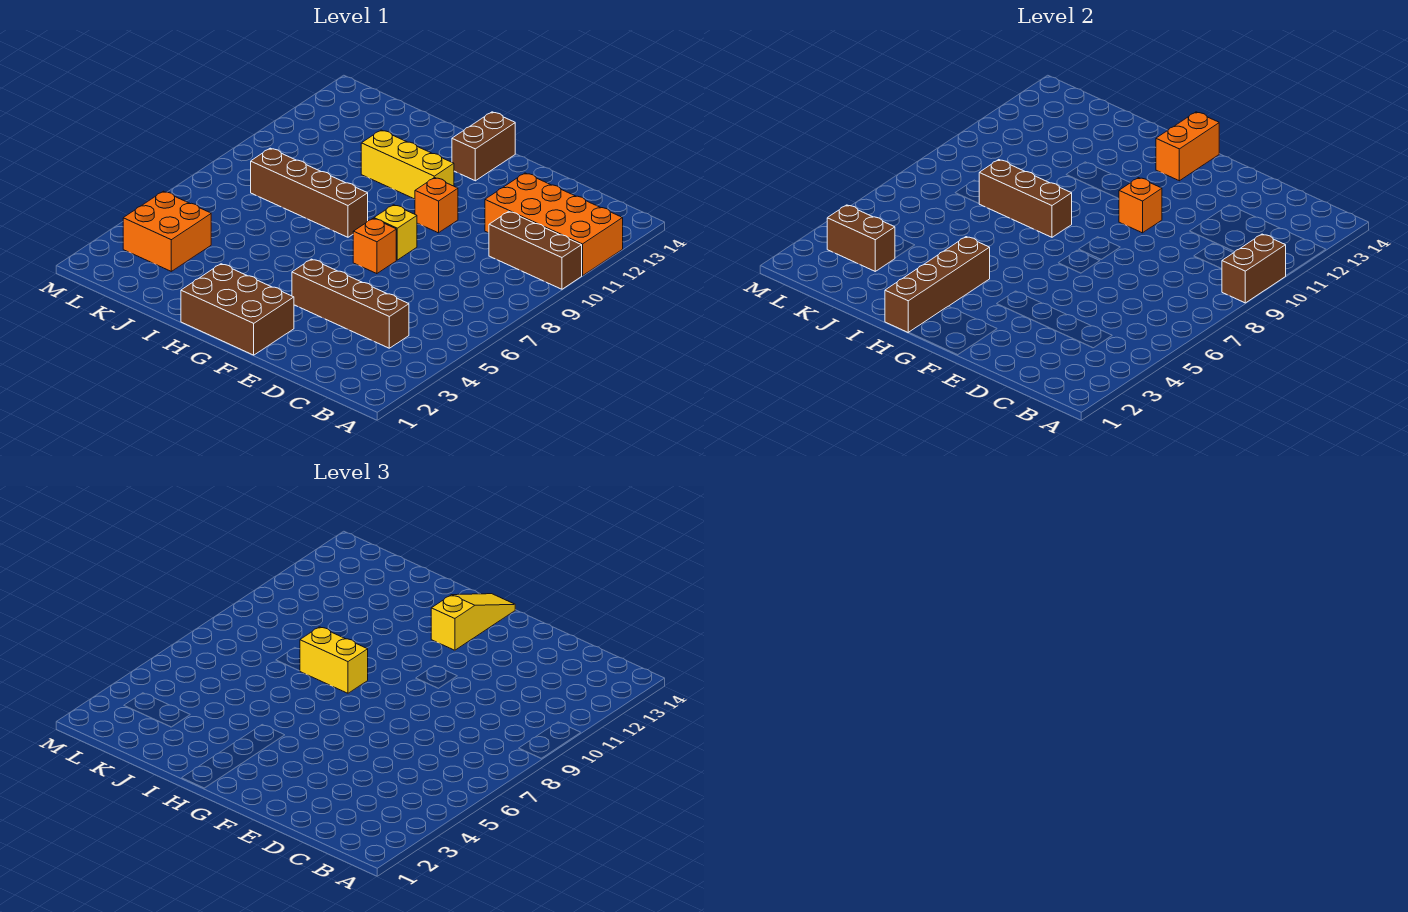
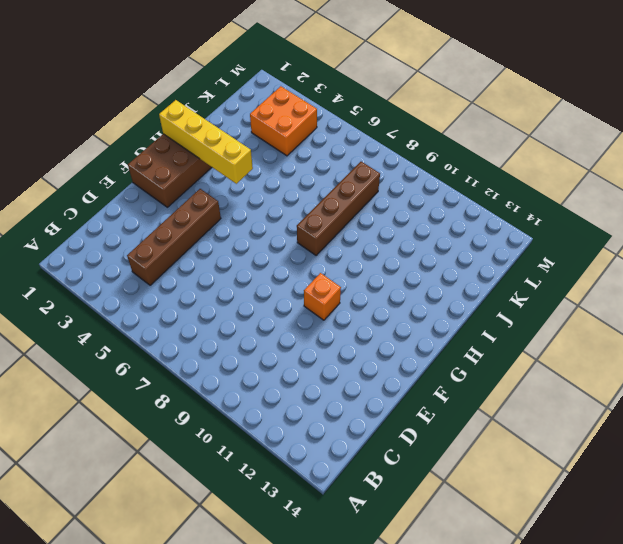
yellow 1x4 brick [159,100,253,184] -> brown 1x4 brick [885,237,990,333]
none -> brown 1x3 brick [489,211,582,289]
none -> orange 2x4 brick [485,173,623,276]
none -> orange 1x1 brick [353,218,396,274]

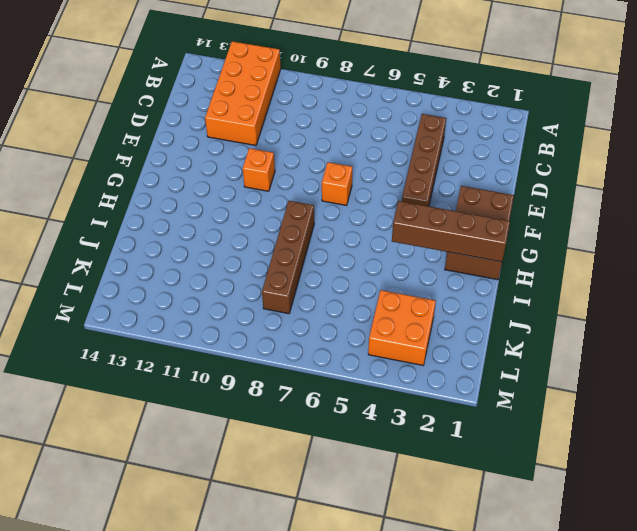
none -> brown 1x3 brick [489,211,582,289]
none -> yellow 1x1 brick [374,205,417,260]
none -> yellow 1x3 brick [361,130,454,199]

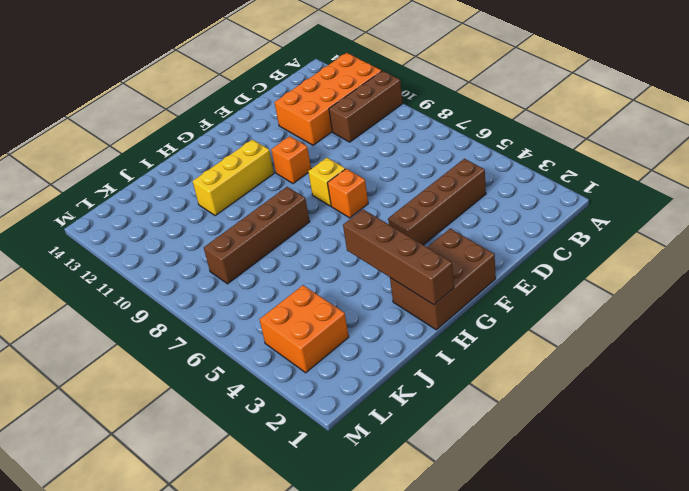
none -> brown 1x2 brick [452,112,515,181]
none -> brown 1x2 brick [1222,234,1286,303]
none -> orange 1x1 brick [1119,178,1162,233]

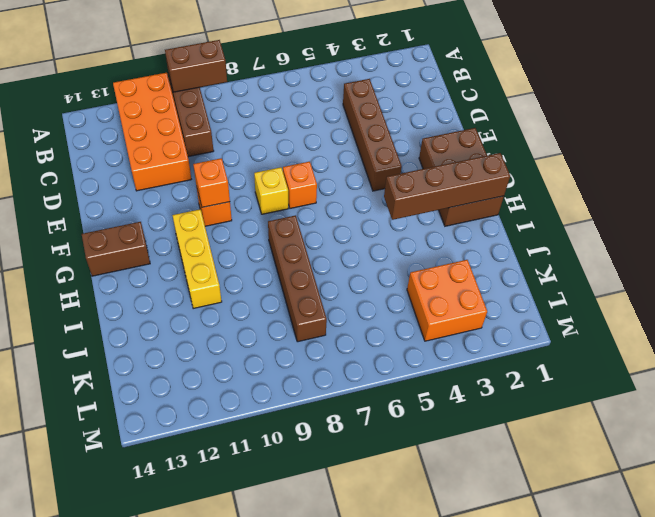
none -> orange 1x2 brick [1156,112,1219,181]
none -> brown 1x3 brick [979,160,1072,237]
none -> brown 1x2 brick [827,205,895,271]

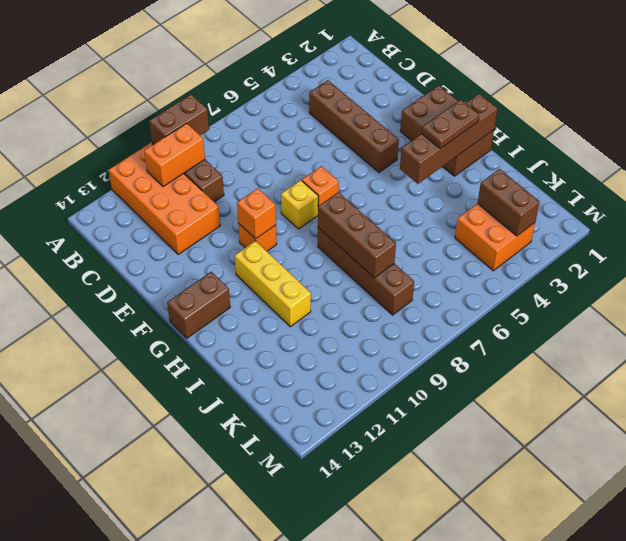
orange 1x2 brick [144,123,205,187] -> orange 1x2 brick moved to [1156,112,1219,181]
brown 1x2 plate [422,100,479,149] -> none
none -> yellow 1x3 slope [431,594,515,650]
none -> yellow 1x2 brick [300,627,368,693]

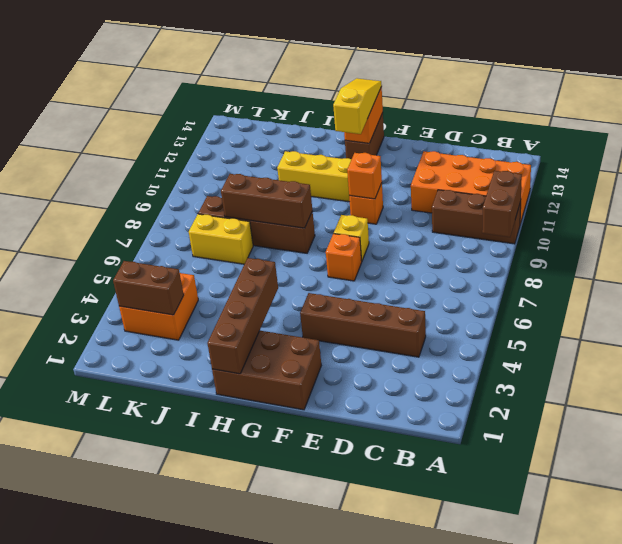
yellow 1x2 brick [189,214,253,264] -> yellow 1x2 brick moved to [300,627,368,693]

